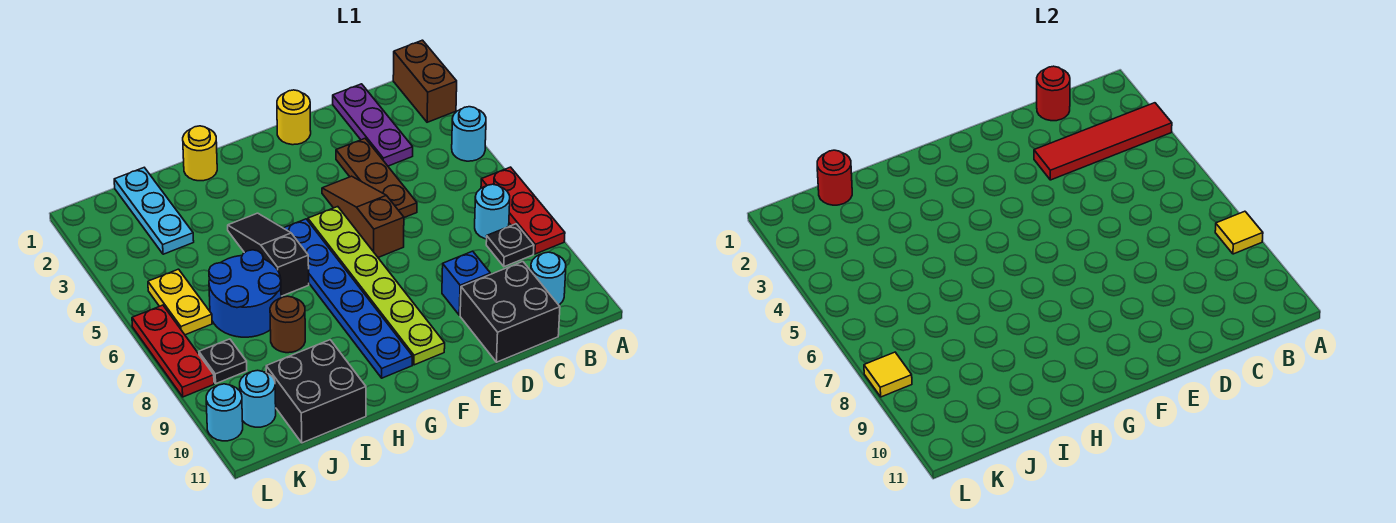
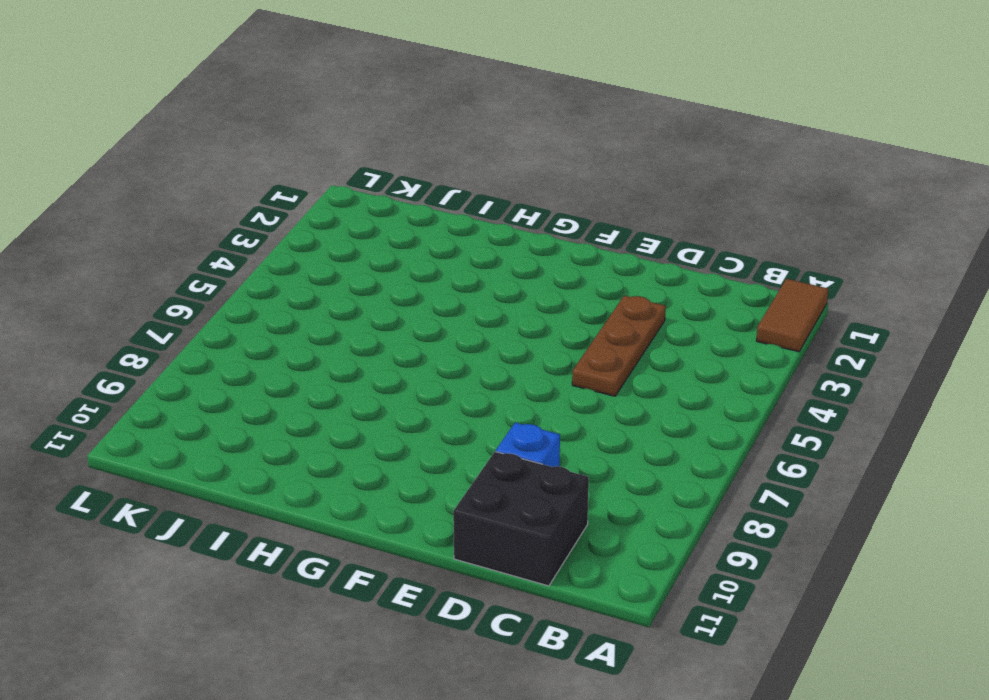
brown 1x2 tile [756,279,828,352] -> brown 1x2 brick [393,40,457,122]
none -> cyan 1x1 round brick [452,107,486,161]
none -> red 1x3 plate [481,167,565,254]
none -> cyan 1x1 round brick [475,184,510,239]
none -> black 1x1 plate [486,224,534,267]

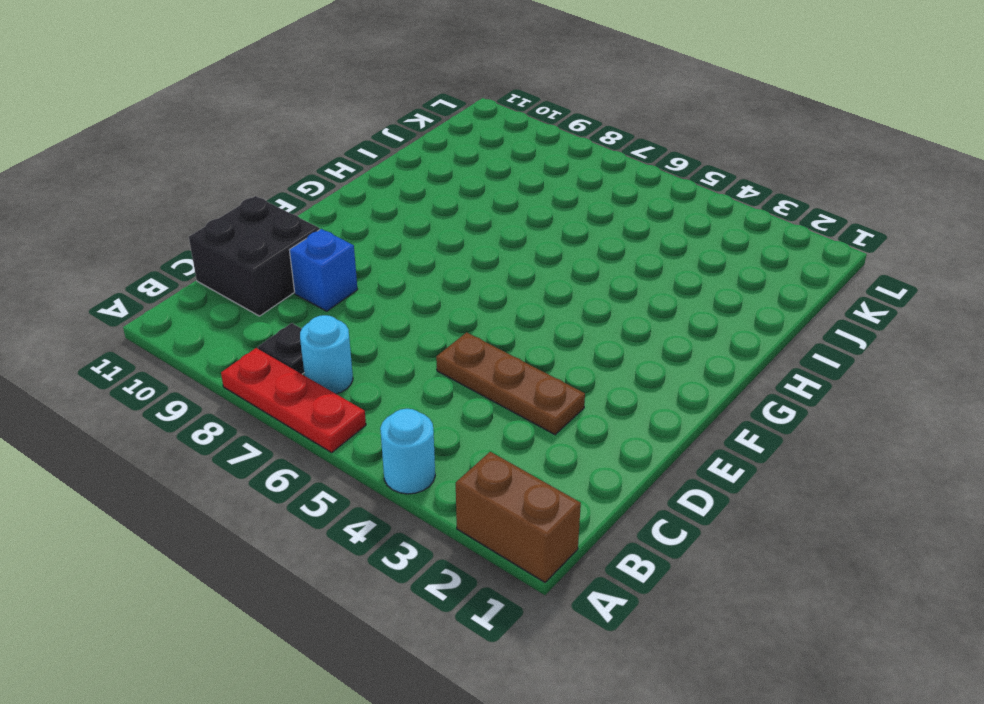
none -> cyan 1x1 round brick [531,252,566,305]
none -> purple 1x3 plate [333,84,413,166]
none -> yellow 1x1 round brick [277,90,311,145]
none -> brown 1x3 slope [322,176,404,257]

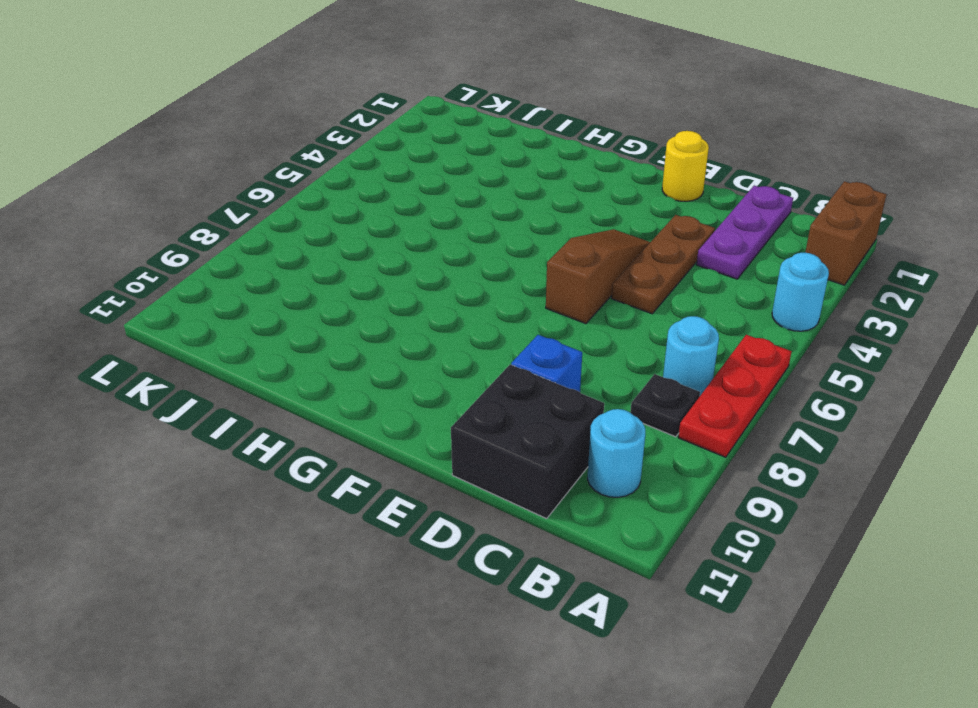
none -> lime 1x6 plate [308,207,445,365]
none -> blue 1x6 plate [284,219,412,378]
none -> yellow 1x1 round brick [183,126,217,181]
none -> black 1x3 slope [228,213,309,296]

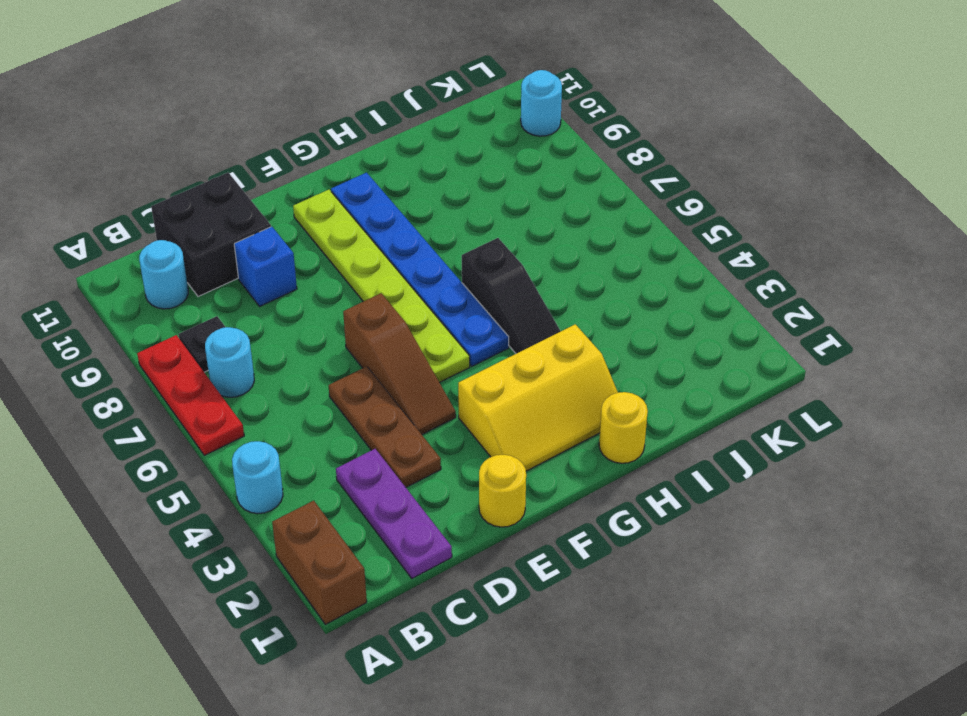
yellow 2x3 slope [458,324,618,471] -> none
none -> blue 2x2 round brick [209,250,281,337]
none -> brown 1x1 round brick [270,296,305,353]
none -> black 2x2 brick [266,340,366,443]
none -> cyan 1x3 plate [114,168,194,254]

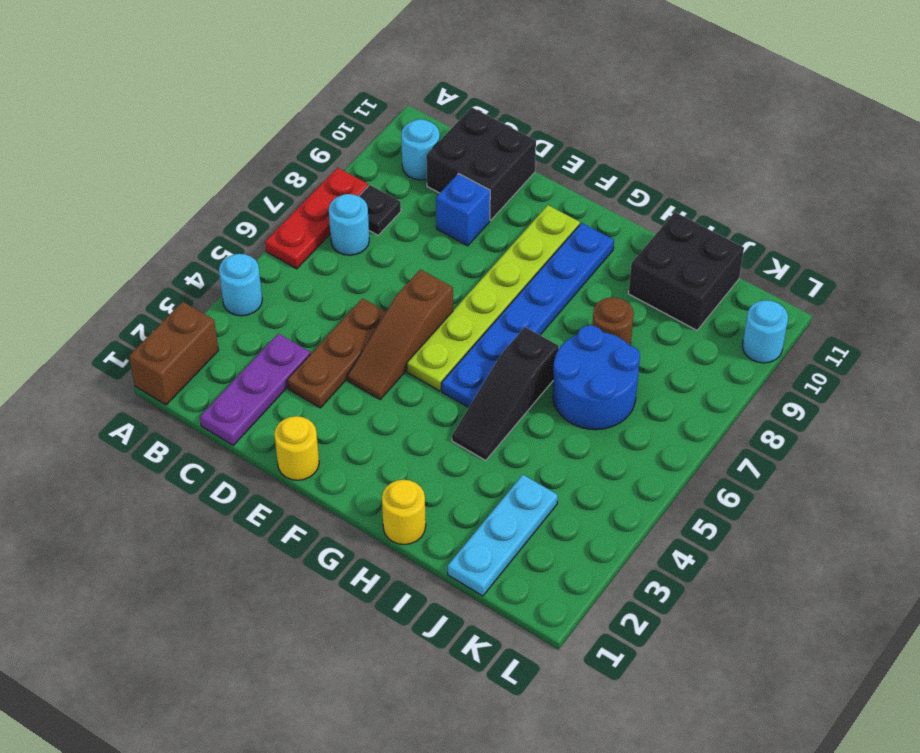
none -> yellow 1x2 plate [148,269,212,335]
none -> black 1x1 plate [199,339,247,383]
none -> cyan 1x1 round brick [240,370,276,427]
none -> red 1x3 plate [132,305,214,397]

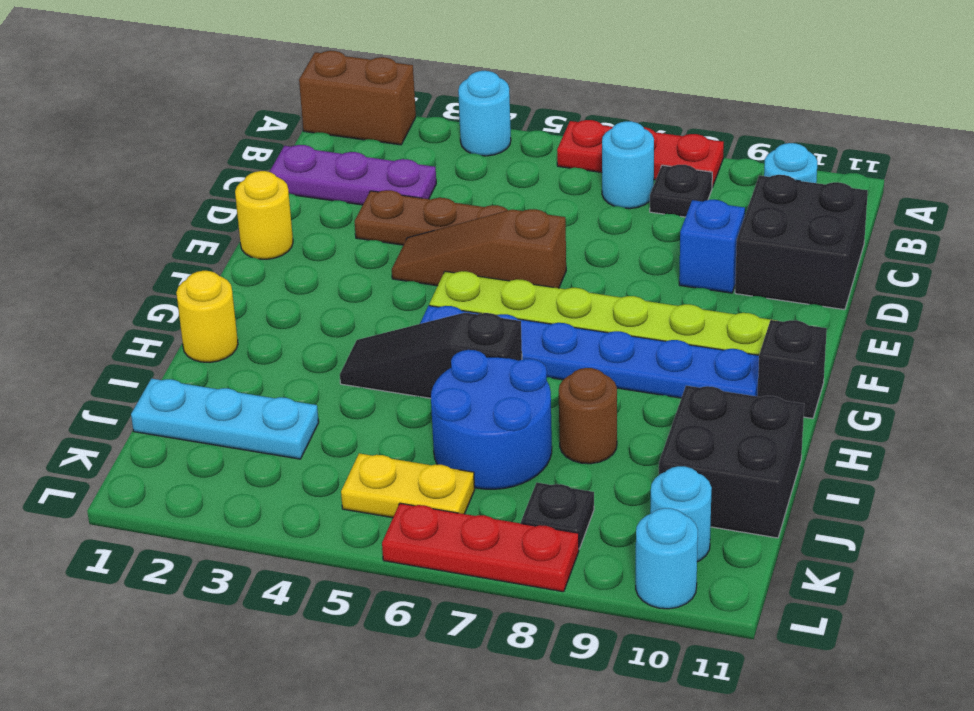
black 1x1 brick [757,320,827,418] -> none
none -> red 1x4 tile [1034,103,1172,180]
none -> yellow 1x1 tile [1215,211,1263,254]
none -> red 1x1 round brick [1037,66,1070,121]
none -> red 1x1 round brick [817,150,852,205]

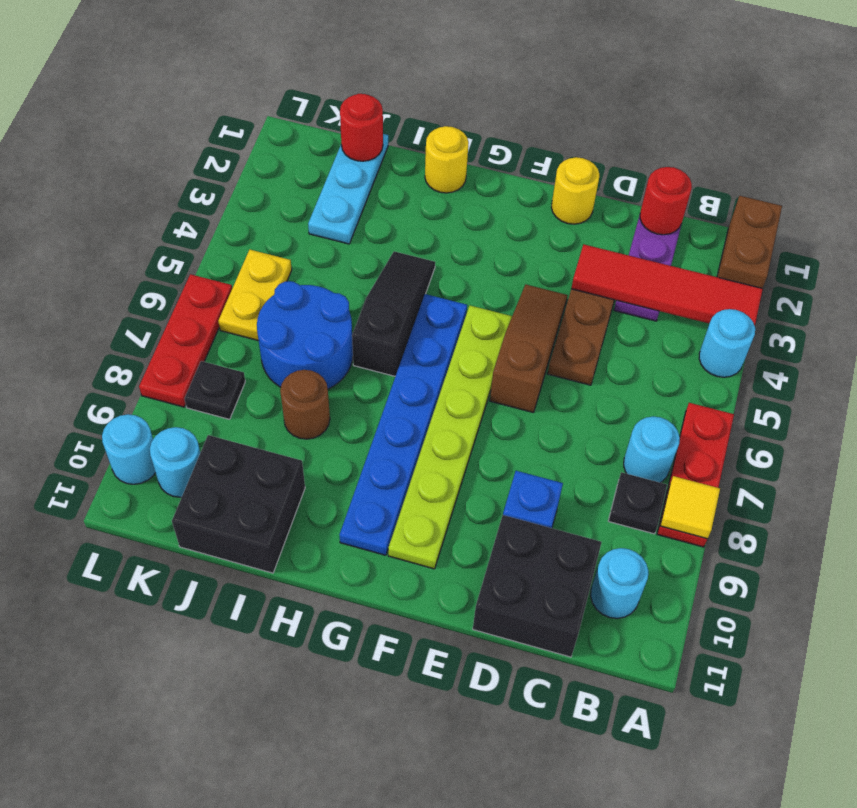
none -> yellow 1x1 tile [864,352,912,397]

